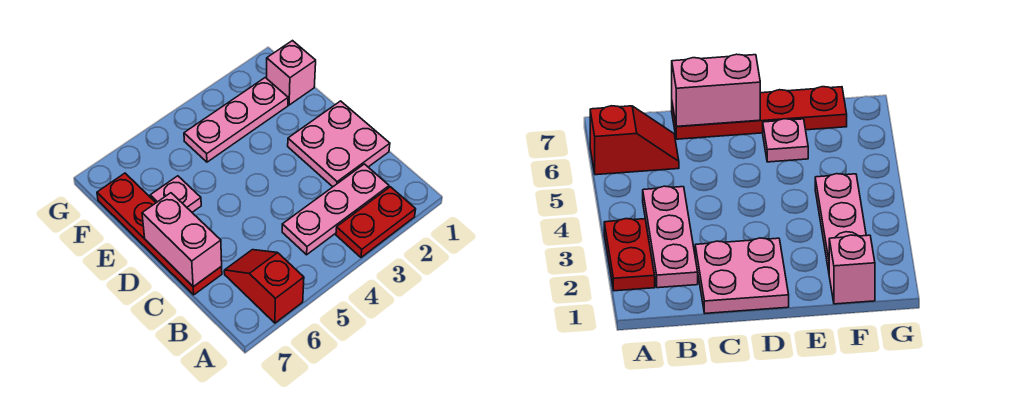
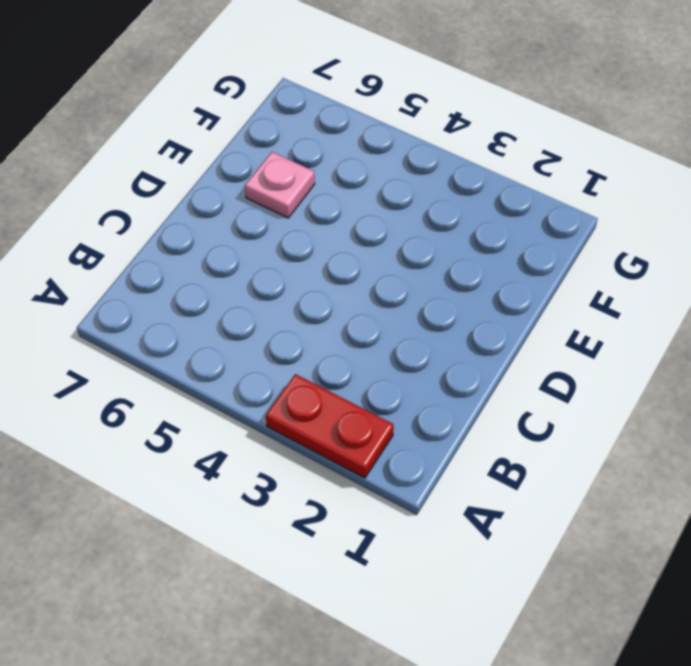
none -> red 1x2 slope [224,250,304,323]
none -> pink 1x3 plate [282,164,389,255]

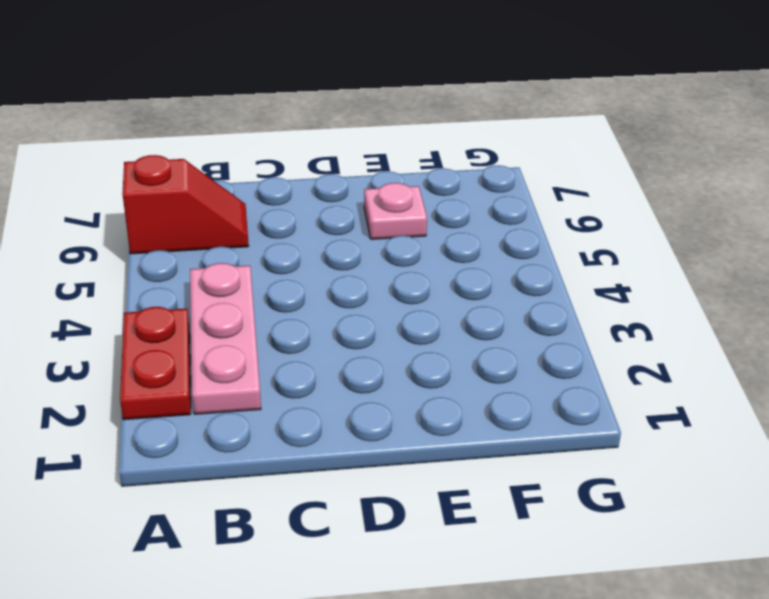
none -> pink 2x2 plate [288,101,390,187]
none -> red 1x4 plate [97,173,222,295]

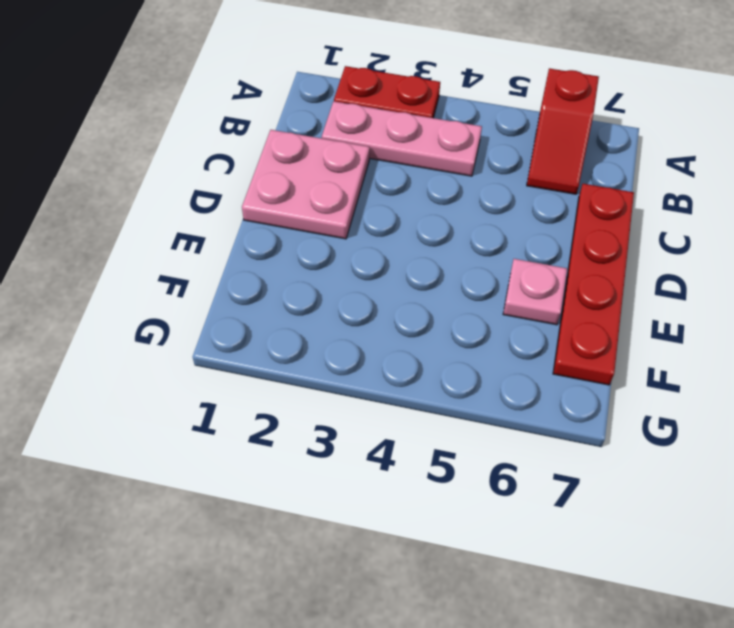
none -> pink 1x1 brick [267,41,316,105]
none -> pink 1x3 plate [184,78,288,162]

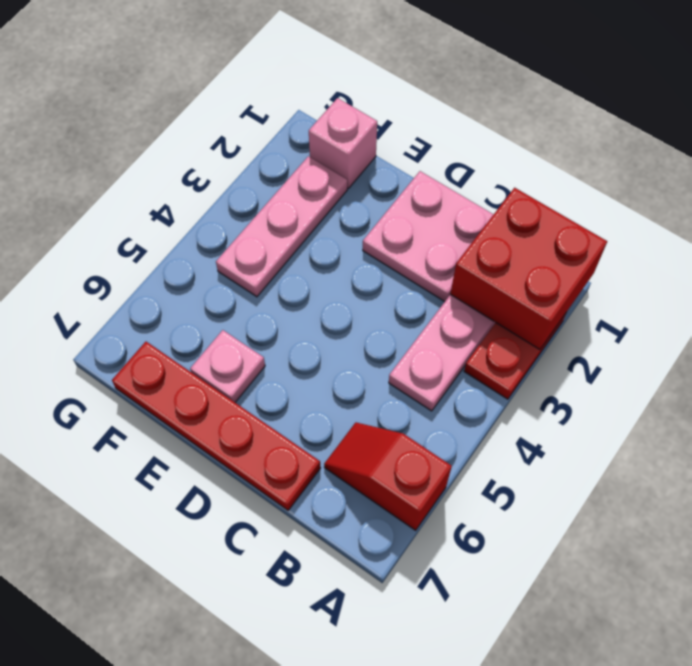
red 2x2 brick [450,188,607,349] -> none
none -> pink 1x2 brick [142,193,222,287]

